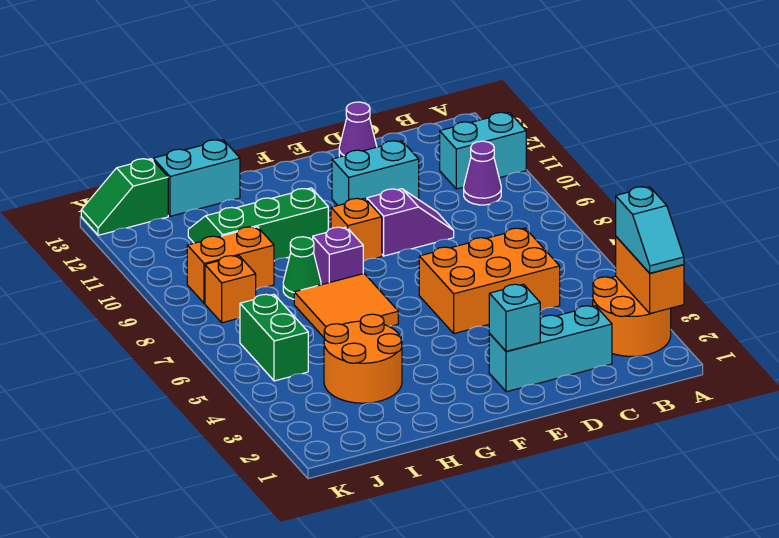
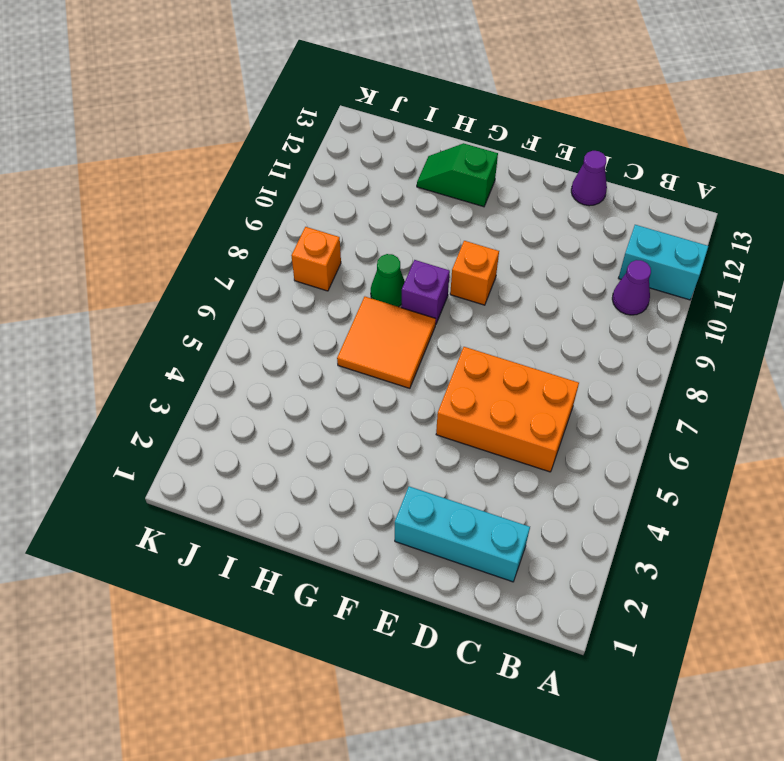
green 1x2 slope [417,143,498,207] -> green 1x2 slope moved to [81,159,168,235]
none -> orange 2x2 round brick [593,276,671,356]
none -> purple 1x2 slope [367,189,454,256]
none -> cyan 1x2 brick [332,141,419,205]

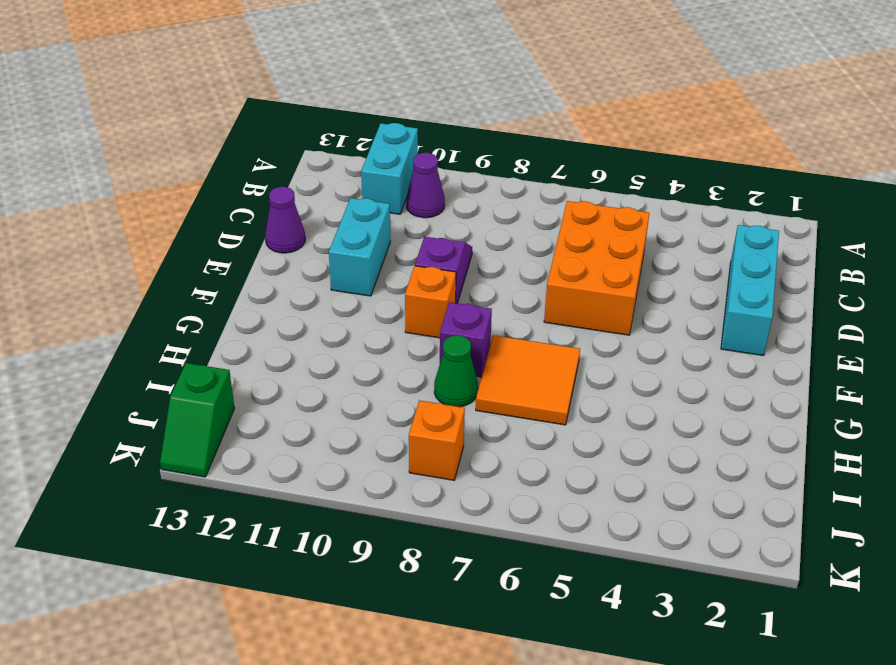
none -> orange 2x2 round brick [593,276,671,356]
none -> green 2x3 slope [188,188,328,261]
none -> orange 2x2 round brick [324,314,402,403]

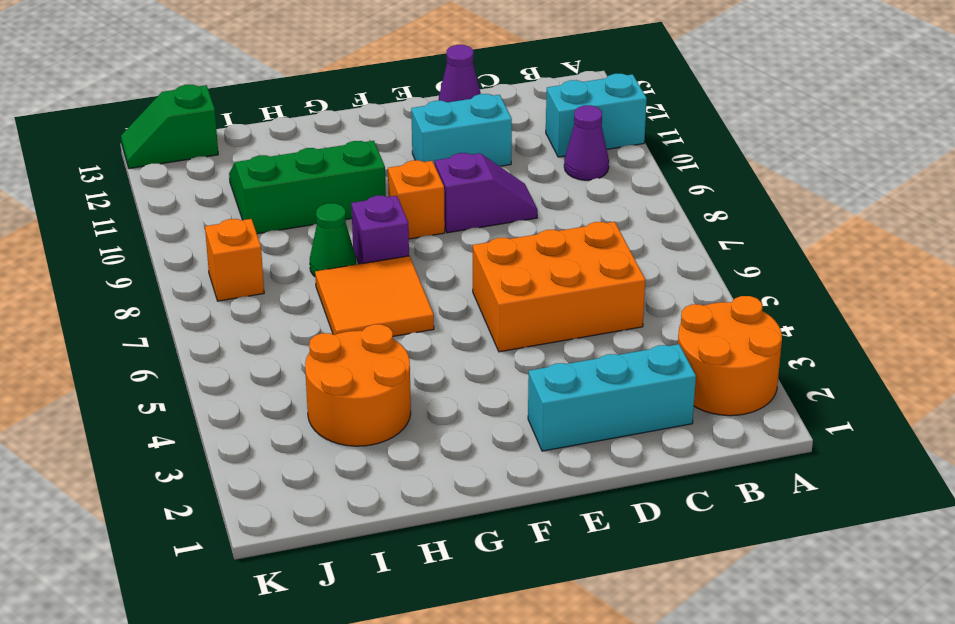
none -> cyan 1x2 brick [153,140,240,216]
none -> orange 1x2 brick [187,227,274,303]
none -> green 1x2 brick [240,294,308,381]

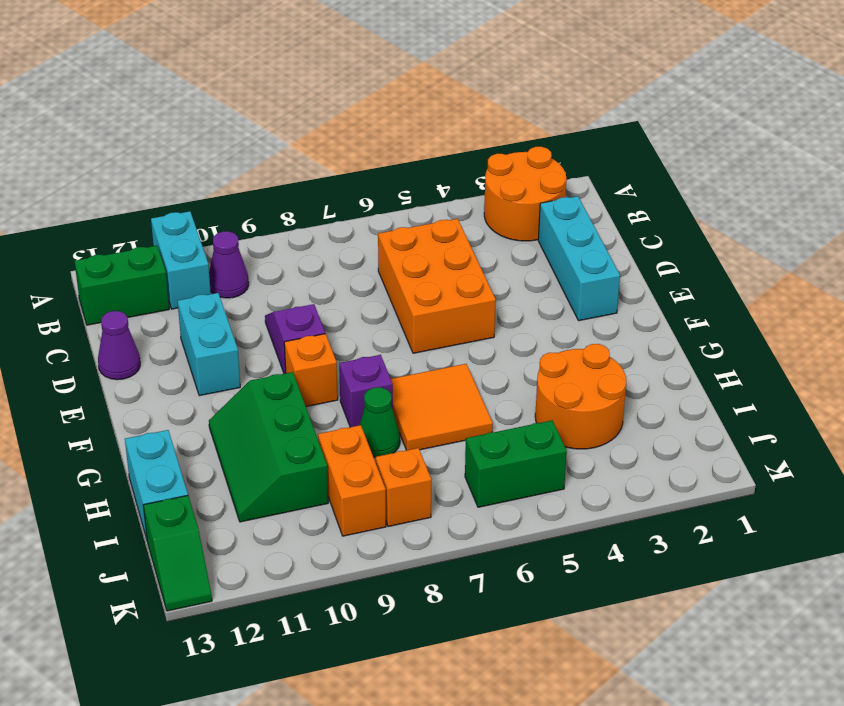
green 1x2 brick [75,246,169,325] -> none
none -> orange 1x2 brick [616,237,684,314]
none -> cyan 1x1 brick [489,284,540,351]
none -> cyan 1x2 slope [616,187,684,273]

